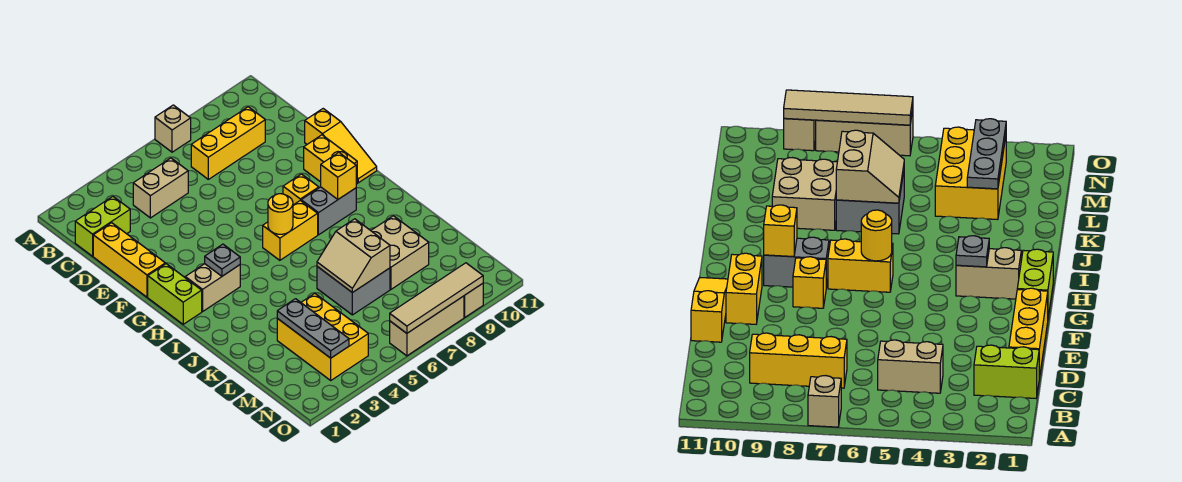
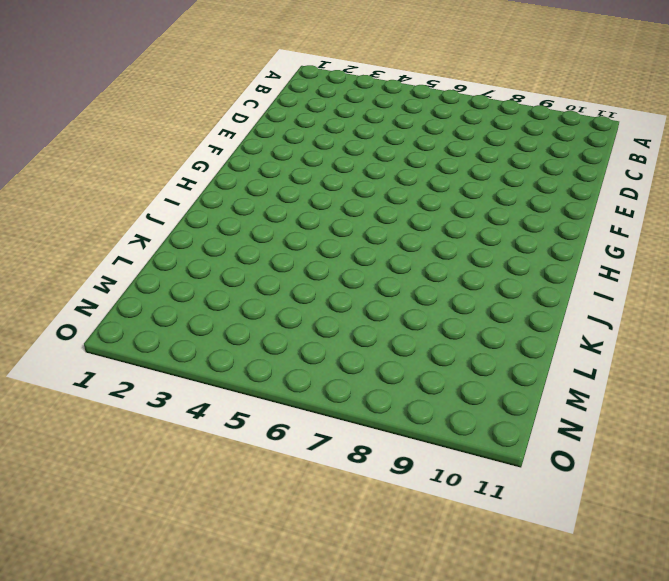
none -> tan 1x1 brick [155,105,191,152]
none -> lime 1x2 brick [75,197,130,256]
none -> tan 1x2 brick [133,158,188,218]

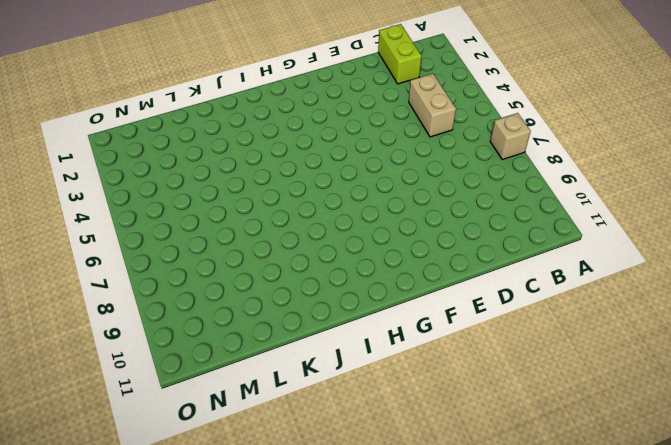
none -> yellow 1x3 brick [191,107,265,179]
none -> yellow 1x3 brick [93,223,165,297]
none -> yellow 1x3 slope [305,109,377,183]

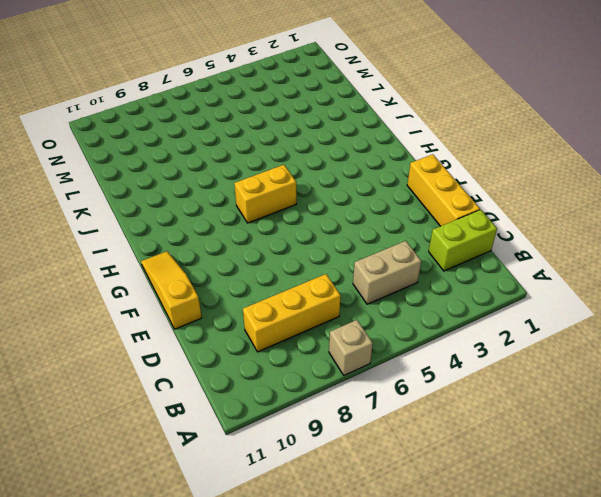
none -> yellow 1x2 brick [304,135,357,184]
none -> lime 1x2 brick [148,264,202,324]
none -> yellow 1x1 brick [283,174,319,205]

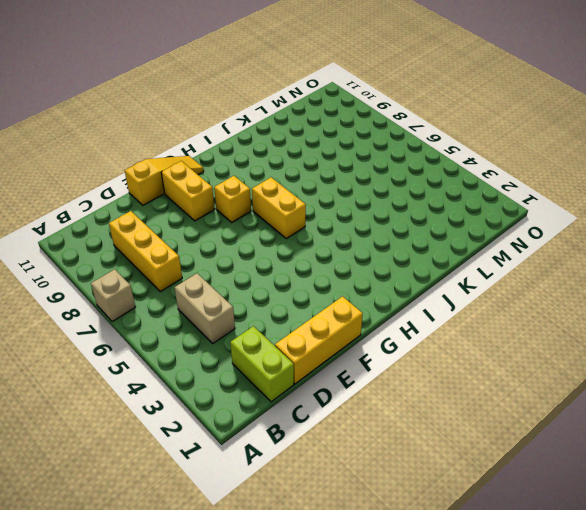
yellow 1x2 brick [161,161,214,221] -> yellow 1x2 brick turned to [304,135,357,184]
none -> lime 1x2 brick [148,264,202,324]
none -> tan 1x2 brick [185,264,240,312]
none -> grey 1x2 brick [301,187,356,235]

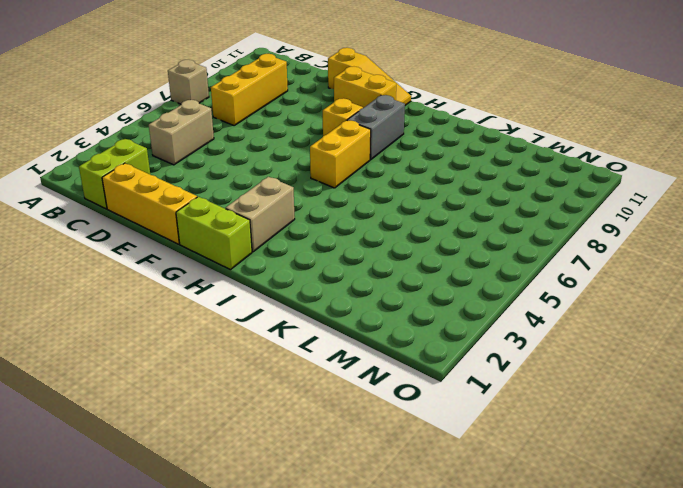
none -> grey 2x2 brick [317,266,390,315]
none -> tan 2x2 brick [371,216,429,289]
none -> yellow 2x3 brick [277,294,368,380]

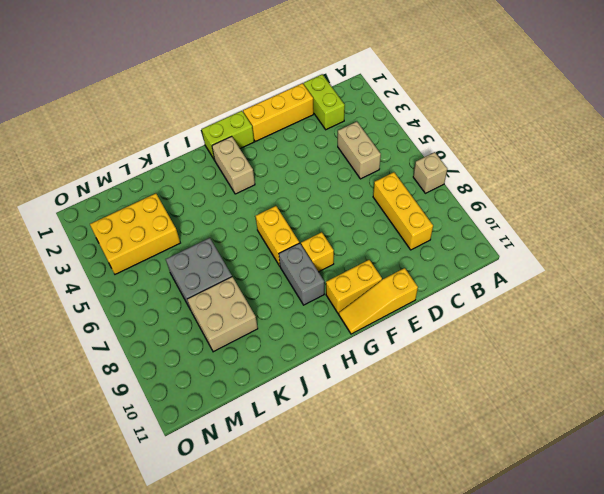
none -> tan 1x3 brick [390,296,464,356]
none -> tan 1x1 brick [464,284,483,317]
none -> grey 1x1 plate [205,244,240,276]

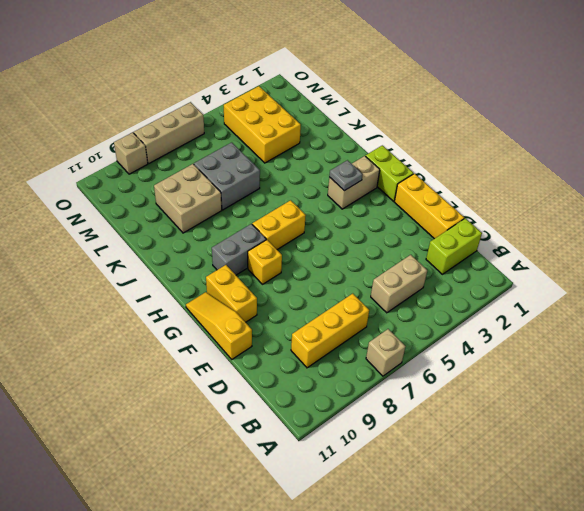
none -> yellow 1x1 round brick [268,194,293,234]
none -> yellow 1x1 brick [321,153,356,199]
none -> tan 2x2 slope [317,219,390,293]

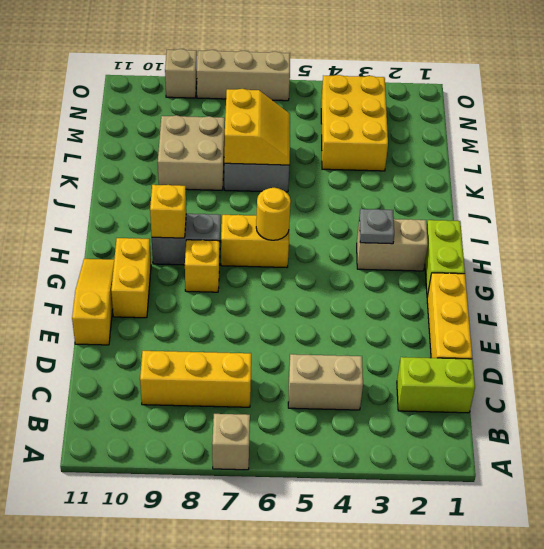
yellow 2x2 slope [224,89,290,165] -> tan 2x2 slope [317,219,390,293]
none -> grey 1x3 plate [277,299,349,358]
none -> tan 1x4 tile [390,263,483,333]

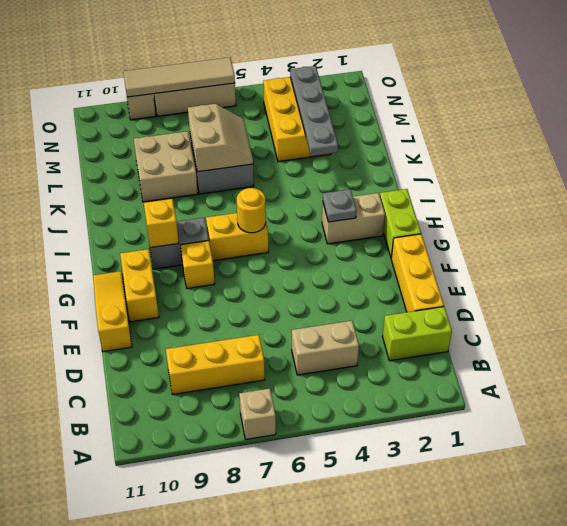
grey 1x4 plate [290,66,338,156] -> grey 1x3 plate [277,299,349,358]

